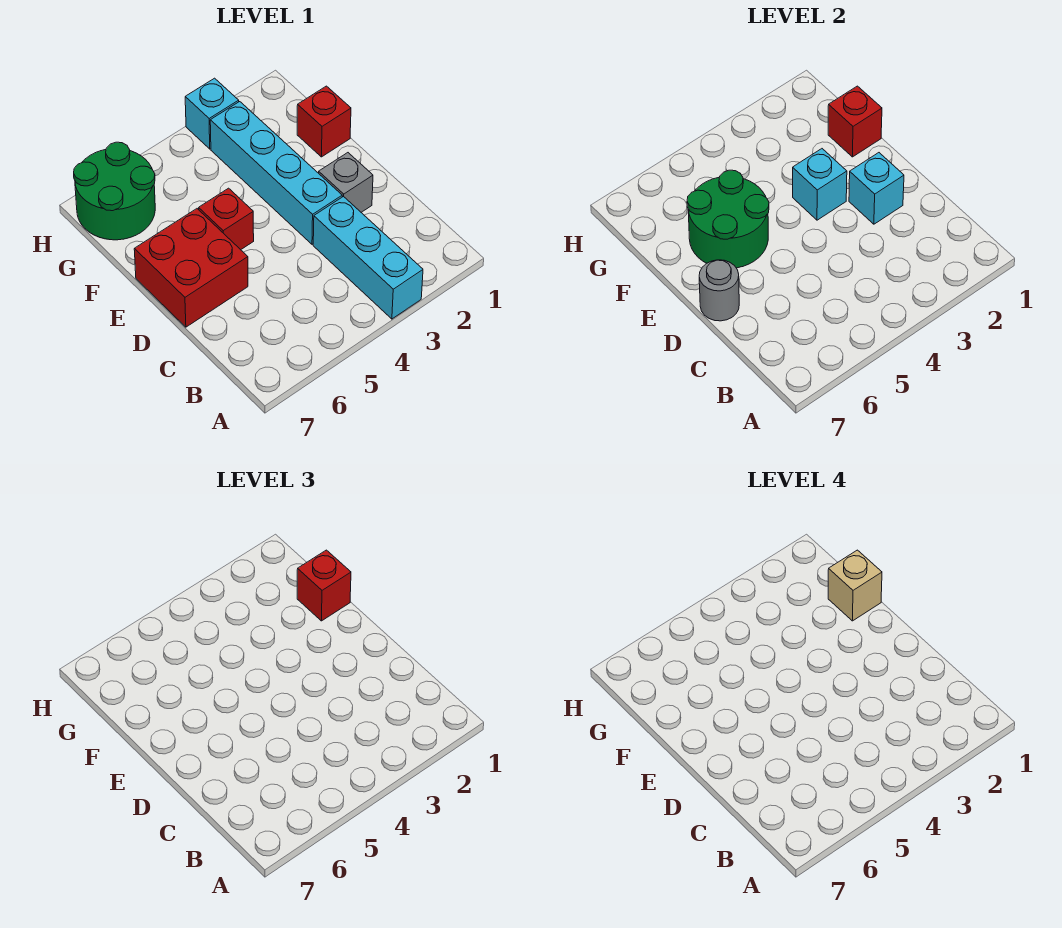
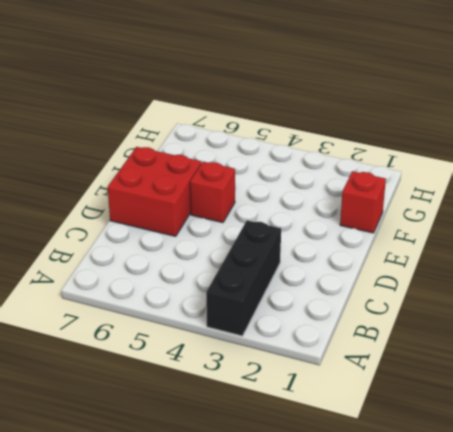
black 1x3 brick [206,220,281,336] -> cyan 1x3 brick [313,196,423,319]
none -> grey 1x1 brick [319,153,373,212]
none -> cyan 1x4 brick [210,102,342,244]
none -> green 2x2 round brick [74,142,155,240]

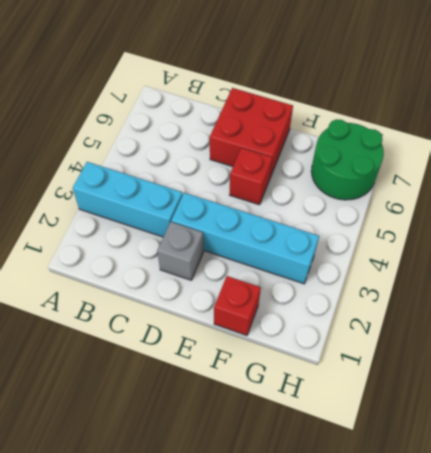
none -> cyan 1x1 brick [185,78,239,149]
none -> cyan 1x1 brick [849,153,904,224]
none -> grey 1x1 round brick [699,260,739,321]

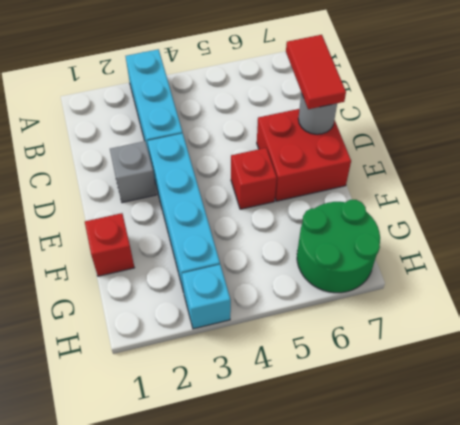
red 1x2 tile [286,35,346,109] -> none
none -> cyan 1x1 brick [849,153,904,224]
none -> cyan 1x1 brick [793,149,847,220]
none -> green 2x2 round brick [687,170,769,268]

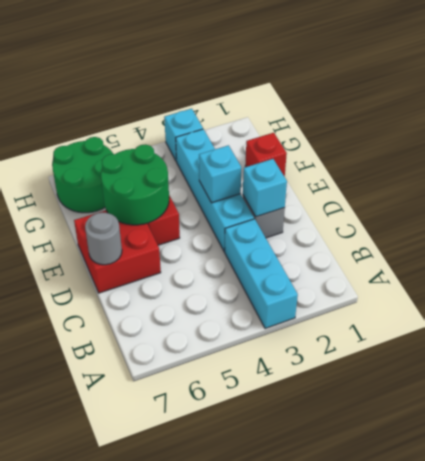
none -> red 1x1 brick [828,86,882,157]
none -> red 1x1 brick [297,550,351,621]
none -> tan 1x1 brick [828,550,882,621]

